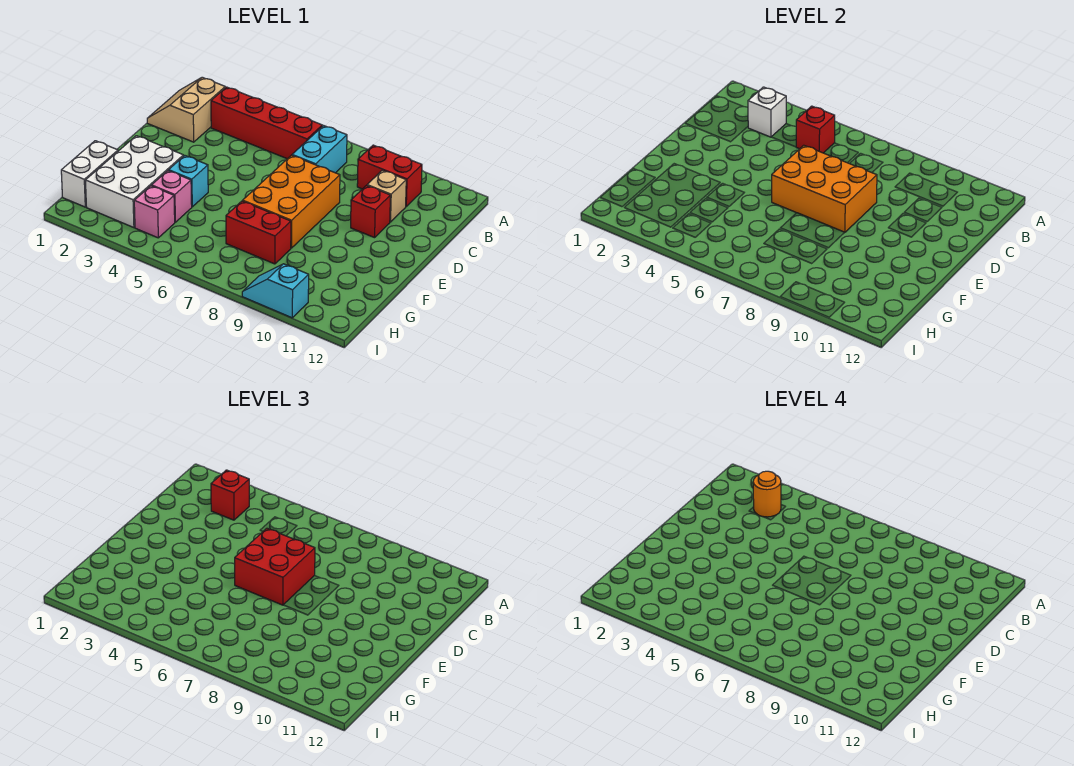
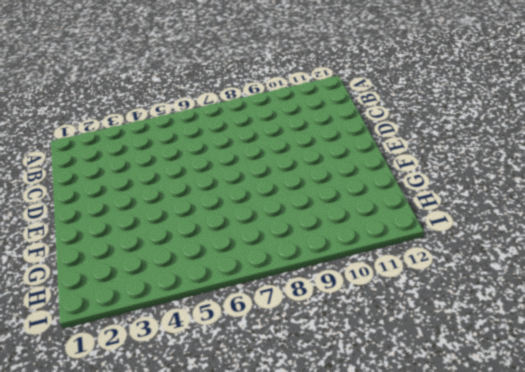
none -> tan 2x2 slope [147,77,225,142]
none -> red 1x4 brick [211,87,322,159]
none -> cyan 1x2 brick [292,126,347,173]

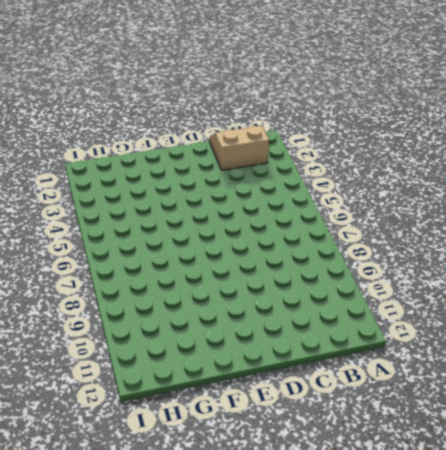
none -> red 1x4 brick [211,87,322,159]
none -> cyan 1x2 brick [292,126,347,173]
none -> red 1x2 brick [357,145,422,206]

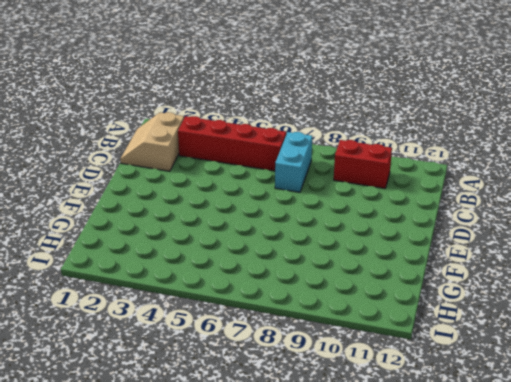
none -> tan 1x1 brick [367,170,406,222]
none -> orange 2x3 brick [243,155,340,248]
none -> red 1x1 brick [351,186,390,238]

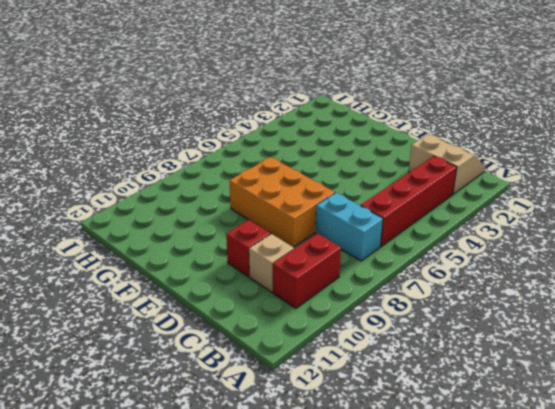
none -> white 2x3 brick [85,136,183,228]
none -> cyan 1x1 brick [169,155,208,207]
none -> white 1x2 brick [61,141,118,207]

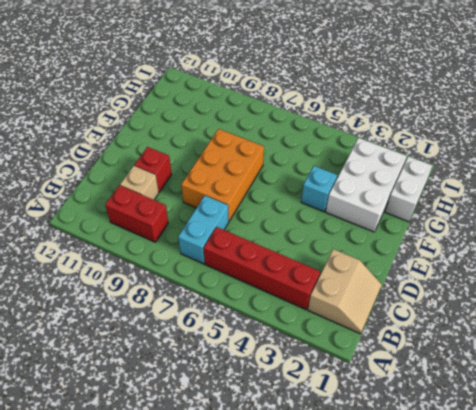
none -> pink 1x1 brick [152,171,192,222]
none -> red 1x2 brick [226,201,291,264]
none -> pink 1x1 brick [134,186,175,238]

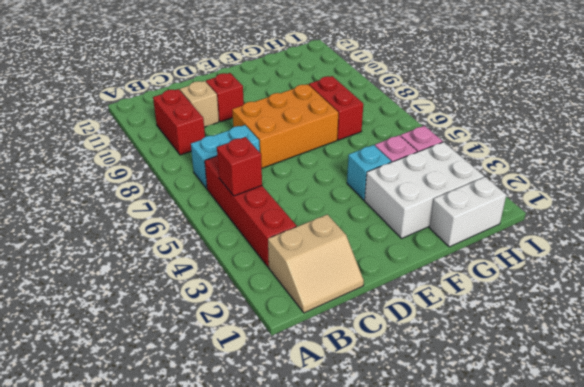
none -> cyan 1x2 slope [242,264,309,318]
none -> white 1x1 brick [748,87,786,137]
none -> orange 2x3 brick [772,145,877,233]

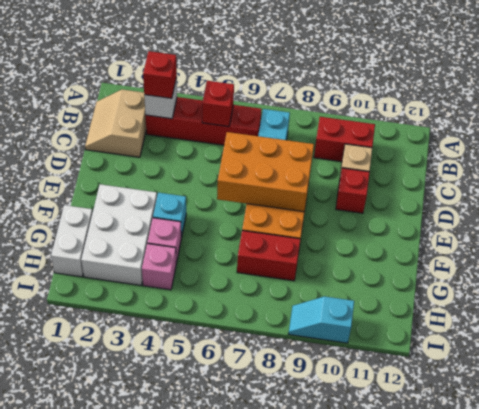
none -> red 2x2 brick [235,528,315,605]
none -> orange 1x1 round brick [753,471,781,517]

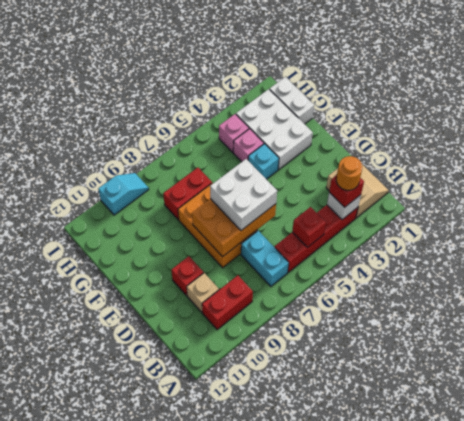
white 2x2 brick [210,159,277,230] -> red 2x2 brick [235,528,315,605]

